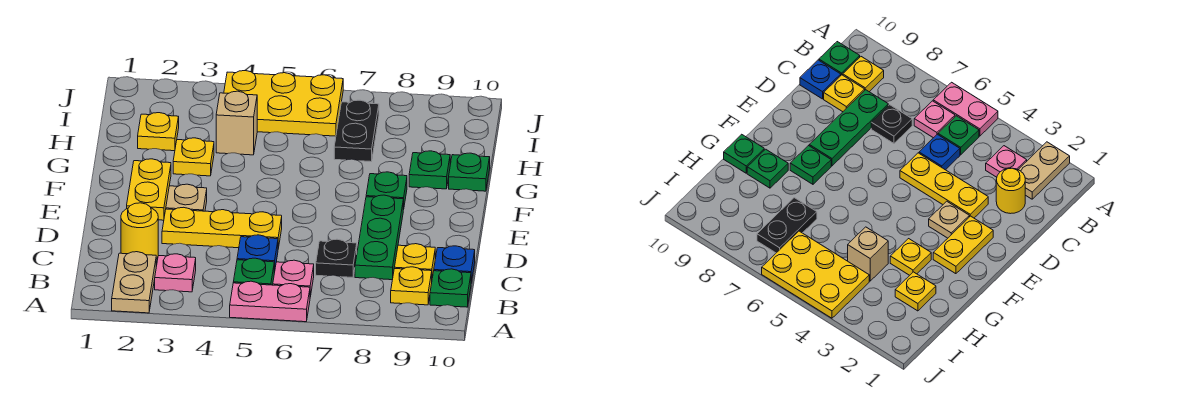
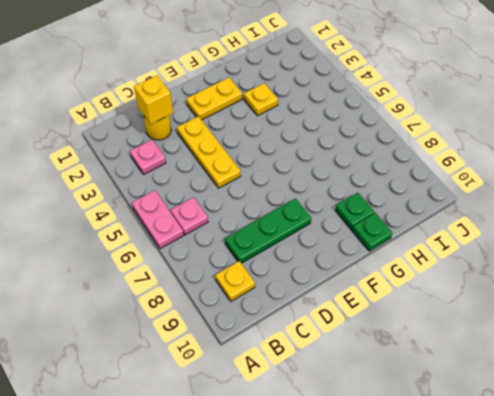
yellow 1x1 brick [134,76,173,125] -> none
none -> tan 1x2 plate [112,252,156,313]
none -> green 1x1 plate [233,258,274,285]
none -> green 1x1 plate [430,269,471,307]

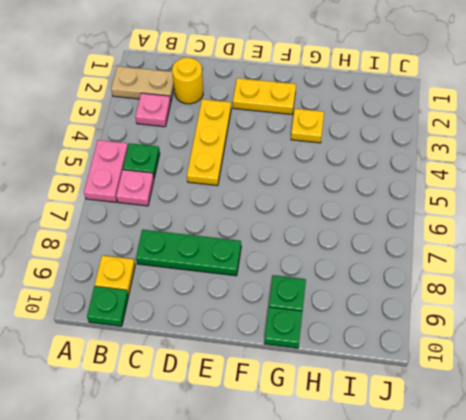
none -> blue 1x1 plate [237,235,278,273]
none -> black 1x1 plate [316,239,357,277]
none -> yellow 1x1 plate [394,244,435,278]

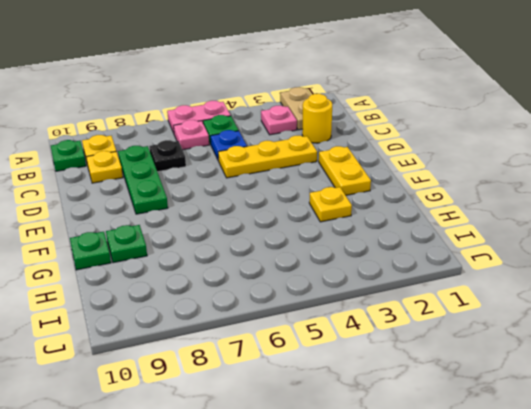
none -> blue 1x1 plate [434,246,475,282]
none -> tan 1x1 plate [166,184,207,211]
none -> green 1x1 plate [366,172,407,210]

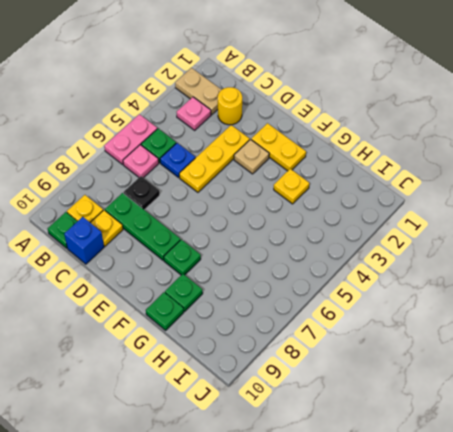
blue 1x1 brick [64,217,104,264] -> blue 1x1 plate [434,246,475,282]
none -> yellow 1x1 plate [138,113,179,151]
none -> tan 1x1 brick [216,91,257,155]
none -> black 1x2 plate [334,100,379,162]

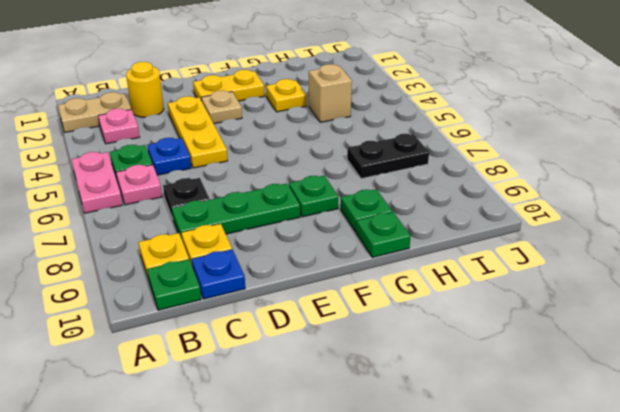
none -> yellow 1x1 plate [138,113,179,151]
none -> yellow 2x3 plate [224,71,343,136]

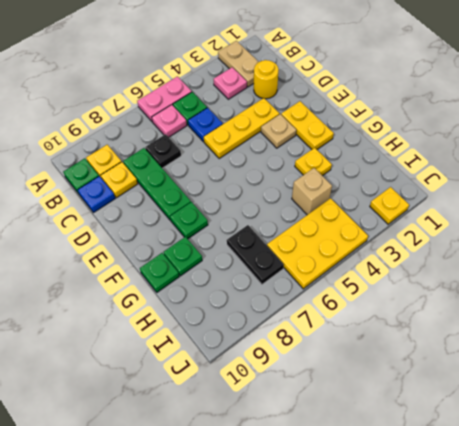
yellow 1x1 plate [370,187,409,224] -> yellow 1x1 plate moved to [138,113,179,151]

